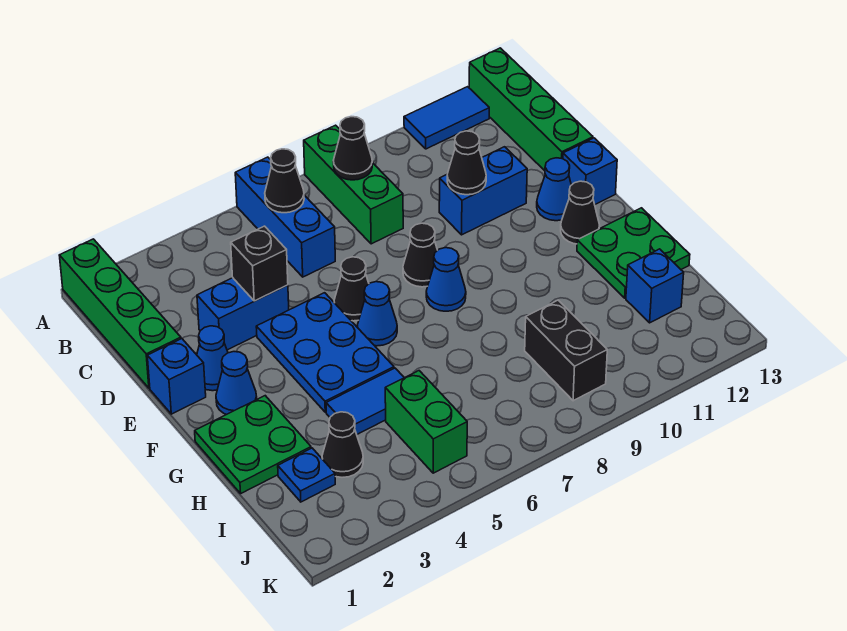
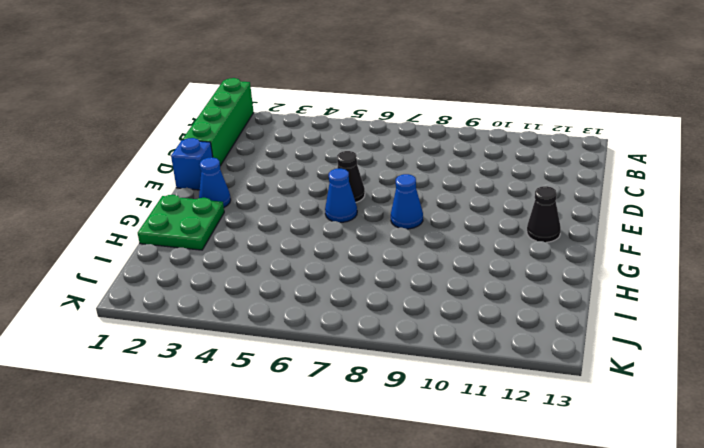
none -> blue 1x3 brick [235,157,335,277]
none -> green 1x3 brick [304,125,403,244]
none -> blue 1x2 tile [404,87,489,149]
none -> green 1x4 brick [469,48,593,171]

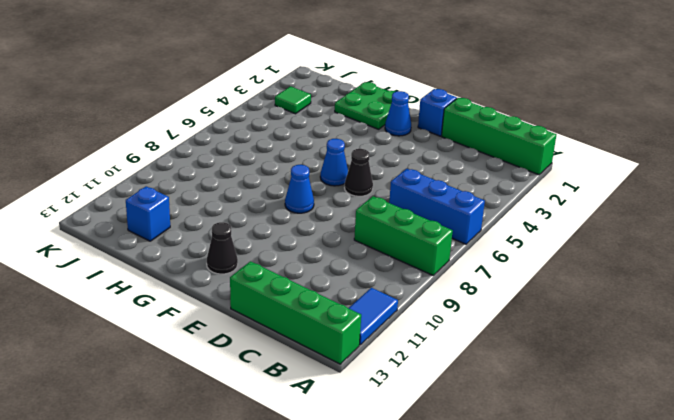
green 1x1 tile [275,86,311,114] -> none
none -> blue 1x2 brick [197,278,289,350]
none -> blue 1x2 brick [439,147,527,235]
none -> blue 1x1 cone [197,326,228,391]
none -> blue 2x3 plate [256,293,394,412]

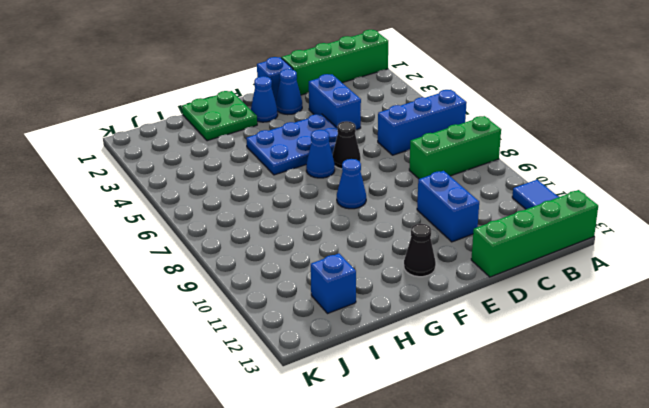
none -> black 1x1 cone [403,223,437,287]
none -> blue 1x1 cone [537,158,571,221]
none -> blue 1x1 brick [563,138,617,204]
none -> green 2x2 plate [577,208,690,298]

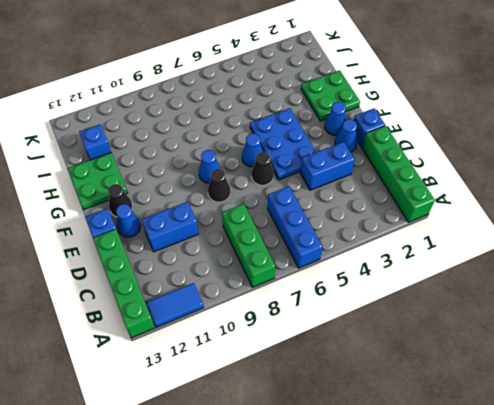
none -> blue 1x2 tile [326,368,404,434]
none -> blue 1x1 plate [278,448,335,502]
none -> black 1x1 cone [322,412,363,477]
none -> green 1x2 brick [385,371,467,473]

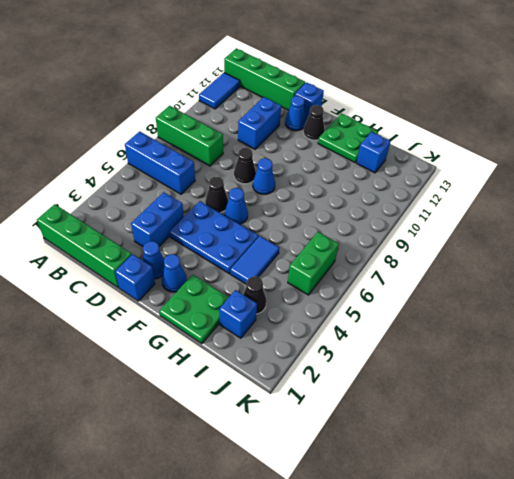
blue 1x1 brick [219,290,257,338] -> blue 1x1 plate [278,448,335,502]
green 1x2 brick [288,232,339,295] -> green 1x2 brick turned to [385,371,467,473]
none -> black 1x2 brick [525,300,607,401]
none -> black 1x1 cone [265,149,304,213]
none -> black 1x1 cone [333,117,372,180]
none -> black 1x1 brick [231,226,288,301]

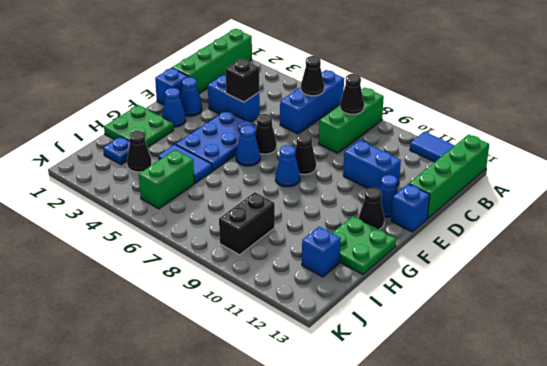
none -> black 1x1 cone [447,131,486,195]

